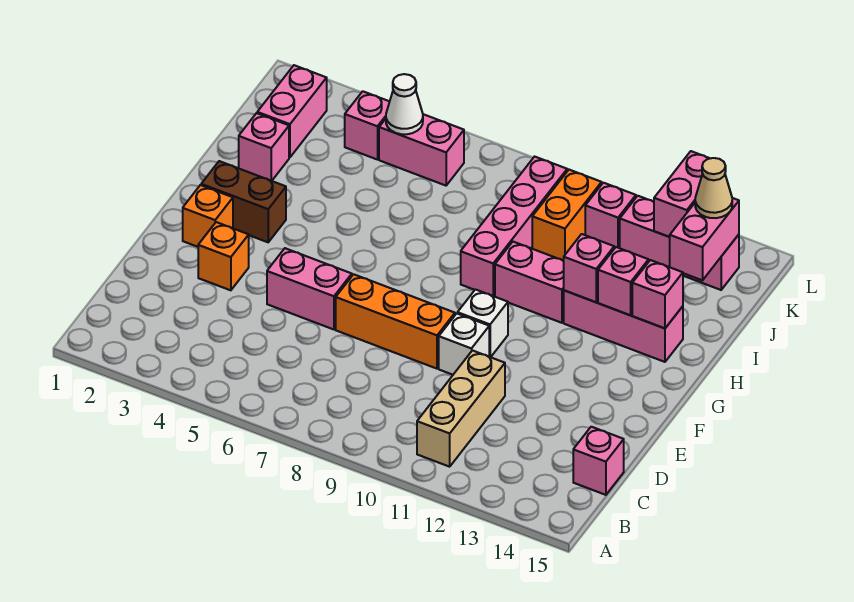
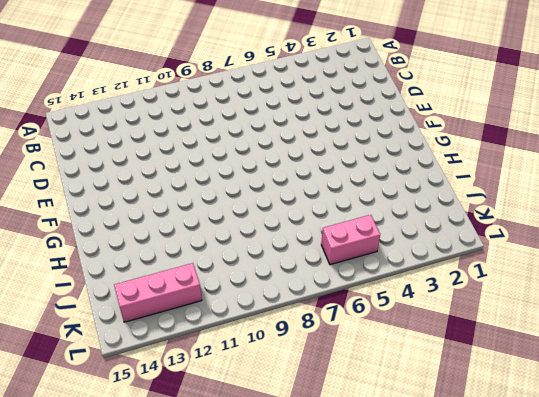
none -> tan 1x3 brick [417,350,505,467]
none -> pink 1x1 brick [573,427,624,495]
none -> orange 1x1 brick [198,222,249,290]

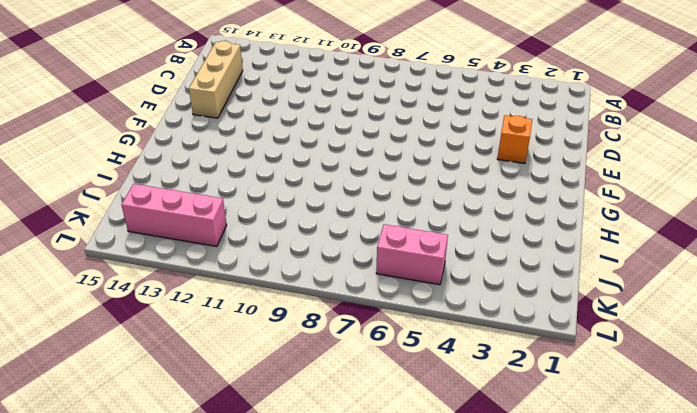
tan 1x3 brick [189,41,243,118] -> tan 1x3 brick moved to [417,350,505,467]
none -> pink 1x1 brick [573,427,624,495]
none -> pink 1x2 brick [267,248,352,329]
none -> orange 1x3 brick [336,274,455,369]

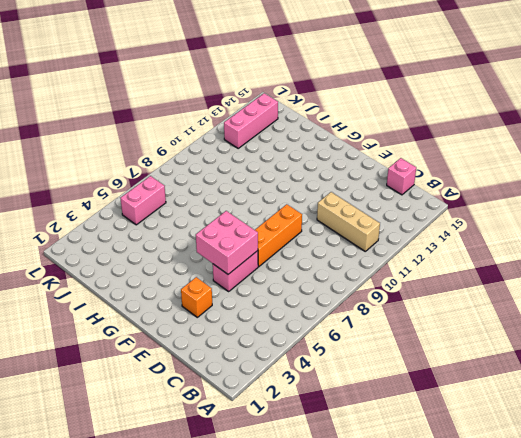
pink 2x2 brick [196,211,258,274] -> none
none -> white 1x1 brick [439,314,489,375]
none -> orange 1x1 brick [183,185,233,247]
none -> white 1x1 brick [458,290,508,357]

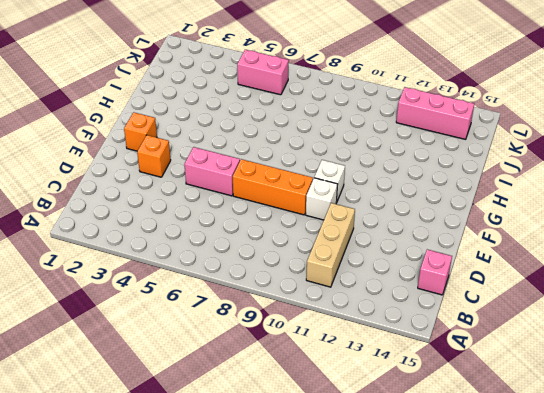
none -> brown 1x2 brick [201,161,286,242]
none -> pink 1x4 brick [461,157,567,296]
none -> pink 1x2 brick [495,242,564,323]

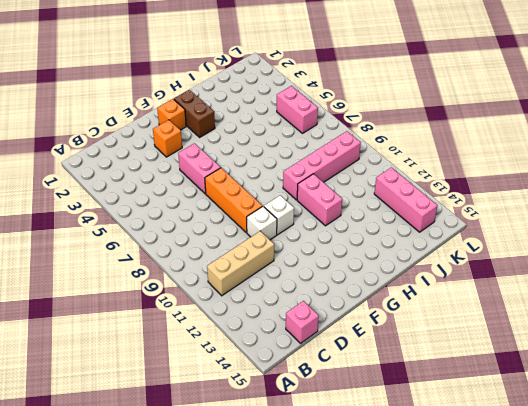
none -> pink 1x3 brick [564,290,683,362]
none -> pink 1x1 brick [239,113,289,181]
none -> pink 1x2 brick [257,65,327,157]

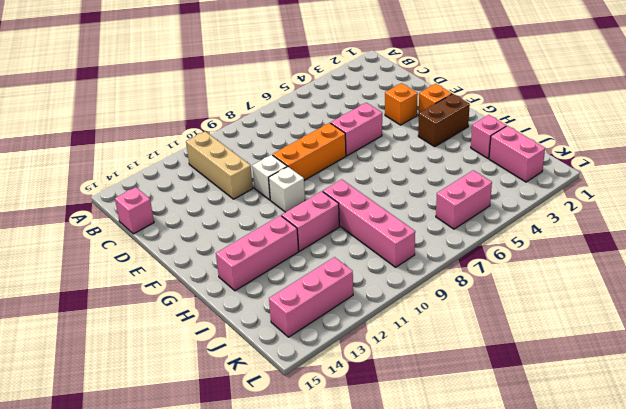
none -> orange 1x2 brick [532,170,602,261]
none -> pink 1x1 brick [345,91,390,160]
none -> pink 1x1 brick [585,183,636,249]

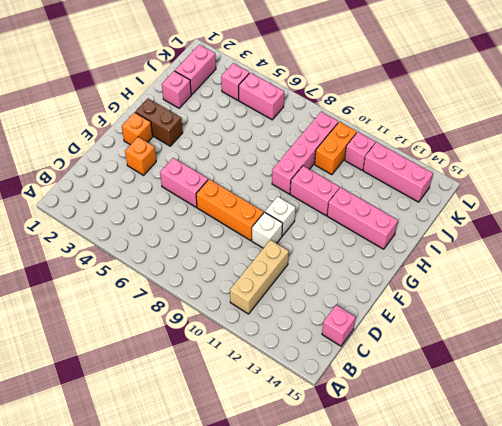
none -> pink 1x1 brick [564,234,614,302]
none -> pink 1x1 brick [598,247,649,315]
none -> pink 1x1 brick [632,260,683,328]

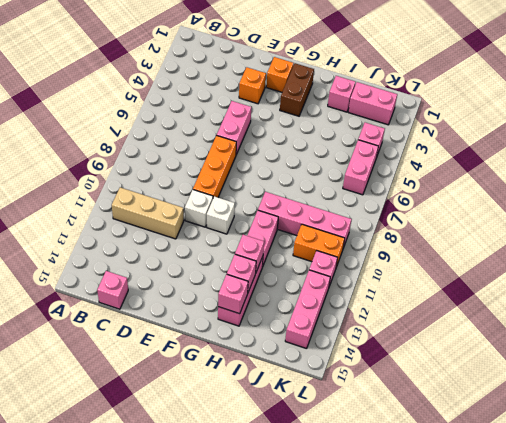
none -> pink 1x2 brick [670,198,739,280]
none -> white 1x1 cone [386,74,423,134]
none -> pink 1x2 brick [654,151,710,237]

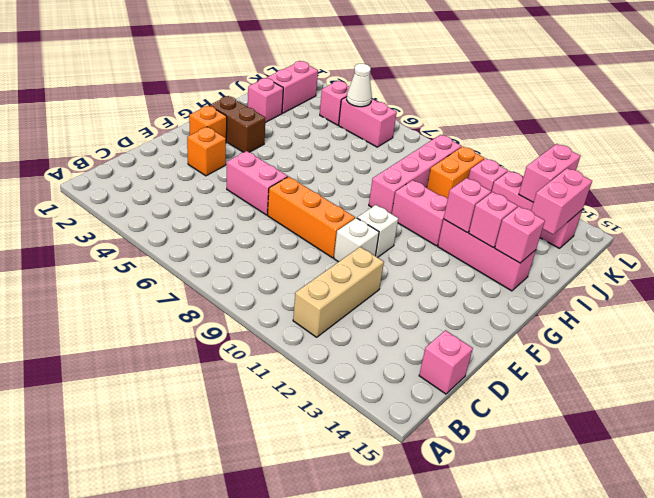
none -> tan 1x1 cone [695,158,732,218]

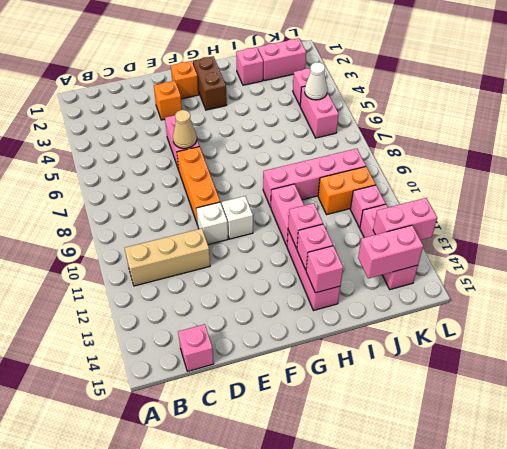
tan 1x1 cone [173,110,197,148] -> tan 1x1 cone moved to [695,158,732,218]

